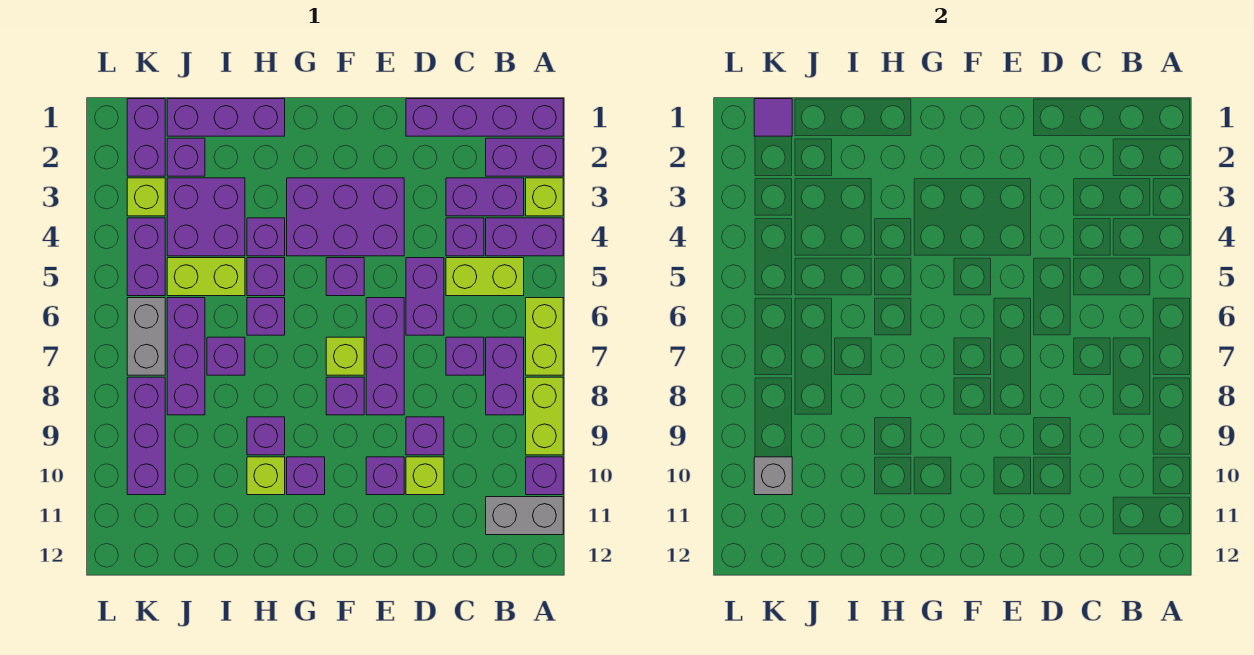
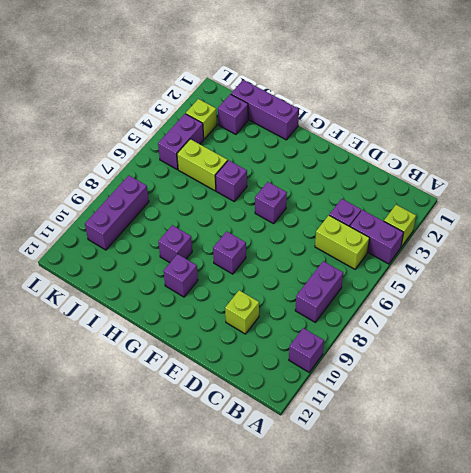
none -> purple 1x4 brick [406,99,563,136]
none -> purple 1x2 brick [486,138,563,176]
none -> lime 1x2 brick [526,298,563,375]
none -> lime 1x2 brick [526,377,563,455]

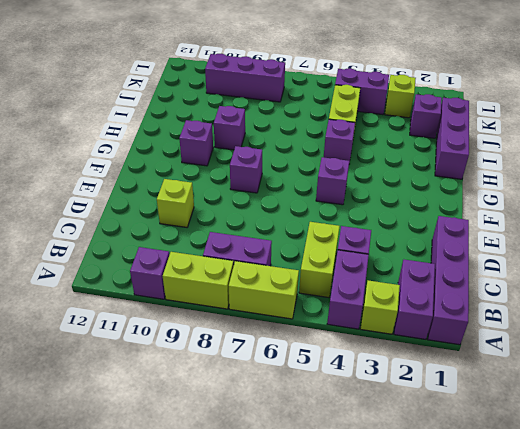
none -> grey 1x2 brick [486,497,563,535]
none -> purple 1x2 brick [446,178,524,216]
none -> purple 1x1 brick [446,337,484,375]
none -> purple 1x2 brick [406,258,444,335]

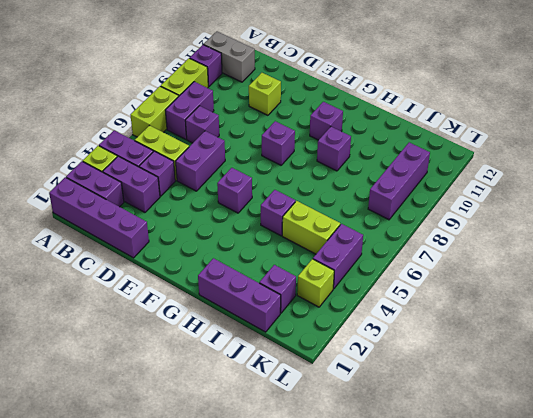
none -> purple 1x1 brick [406,417,444,455]
none -> purple 2x3 brick [287,178,404,256]
none -> purple 1x3 brick [366,298,404,415]
none -> purple 1x1 brick [366,457,404,495]

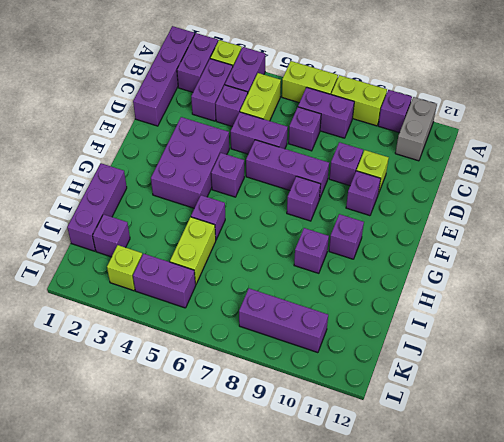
none -> lime 1x1 brick [326,337,364,375]
none -> purple 1x1 brick [247,218,285,256]
none -> purple 1x1 brick [247,298,285,335]
none -> lime 1x1 brick [247,457,285,495]

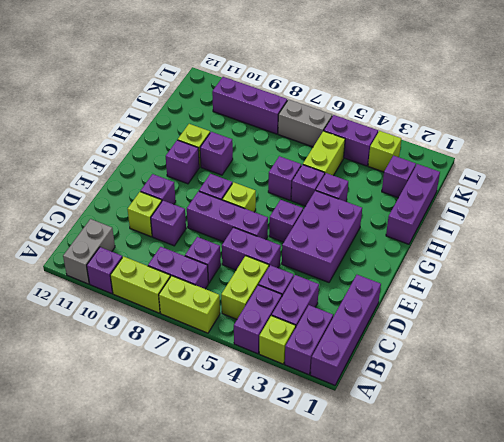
none -> purple 2x2 brick [167,178,245,256]
none -> purple 1x1 brick [207,337,245,375]
none -> purple 1x3 brick [167,298,205,415]
none -> purple 1x2 brick [127,99,165,176]

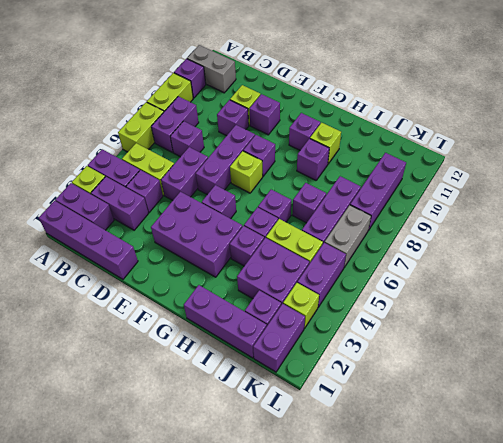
none -> purple 1x1 tile [754,99,792,136]
none -> grey 1x1 brick [754,457,792,495]

